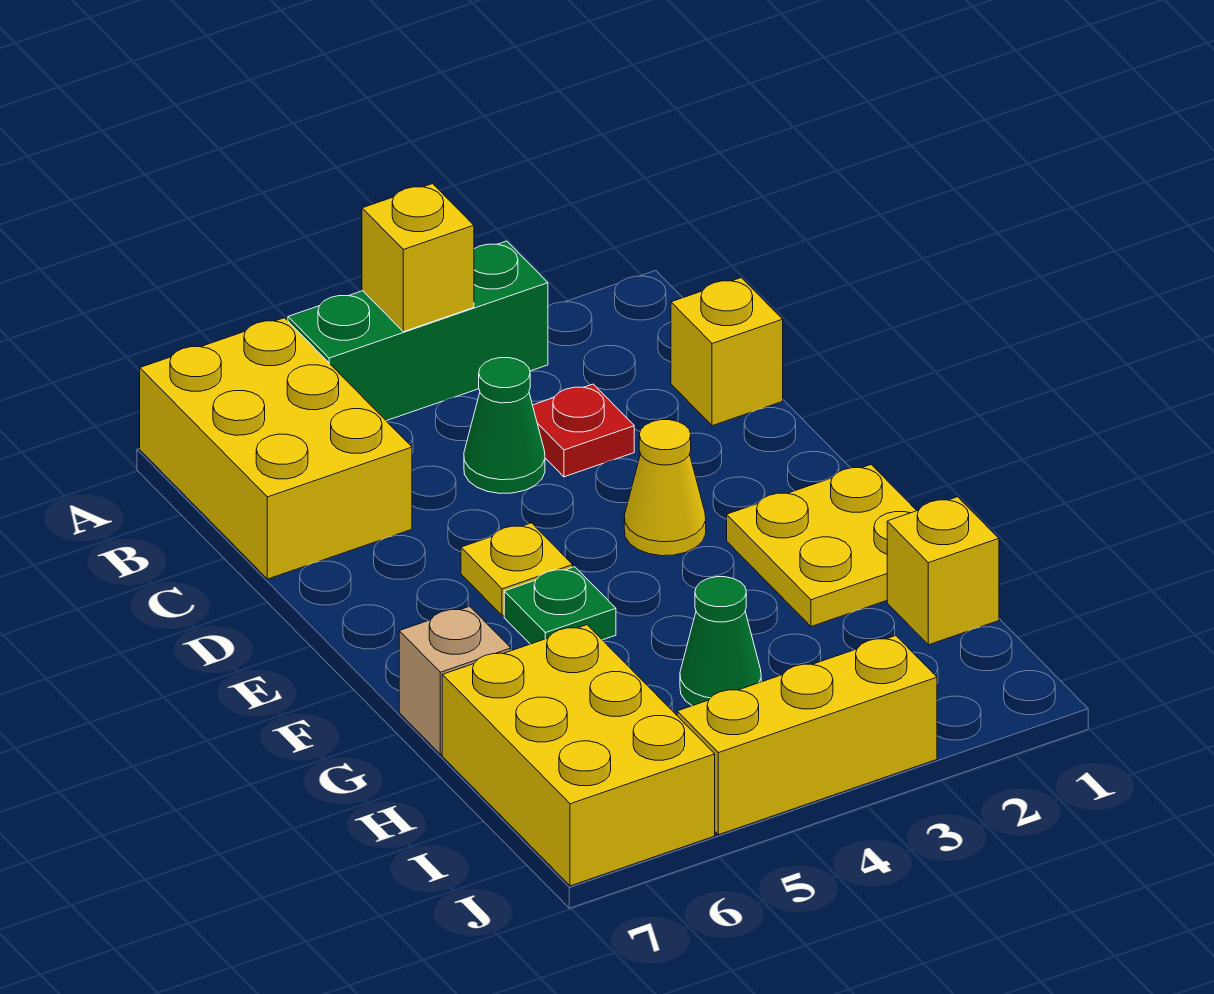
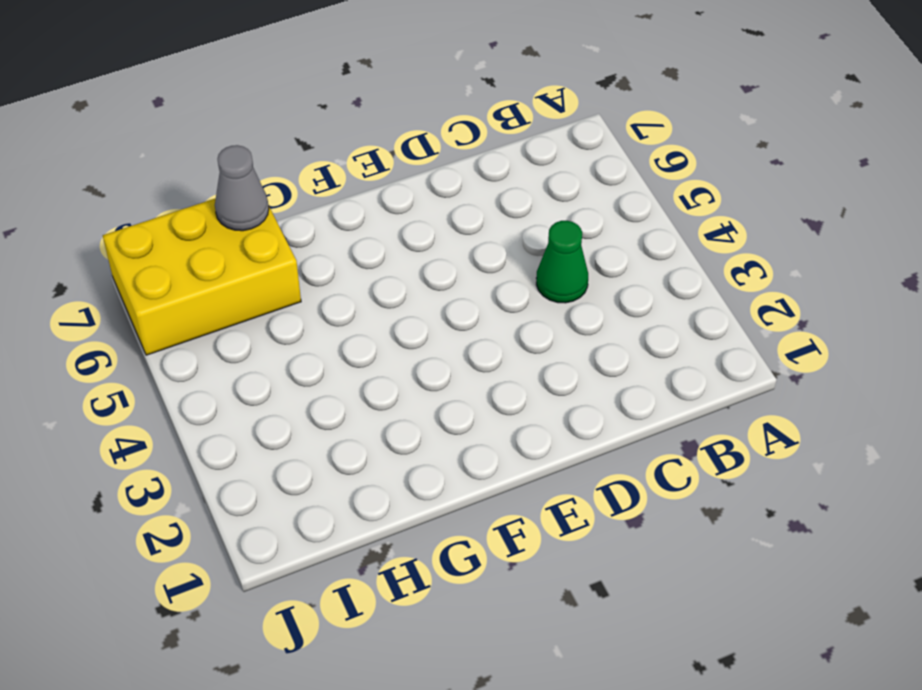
grey 1x1 cone [215,145,269,231] -> none
none -> green 1x3 brick [288,241,548,421]
none -> yellow 2x3 brick [140,318,412,579]
none -> yellow 1x1 brick [671,278,783,426]

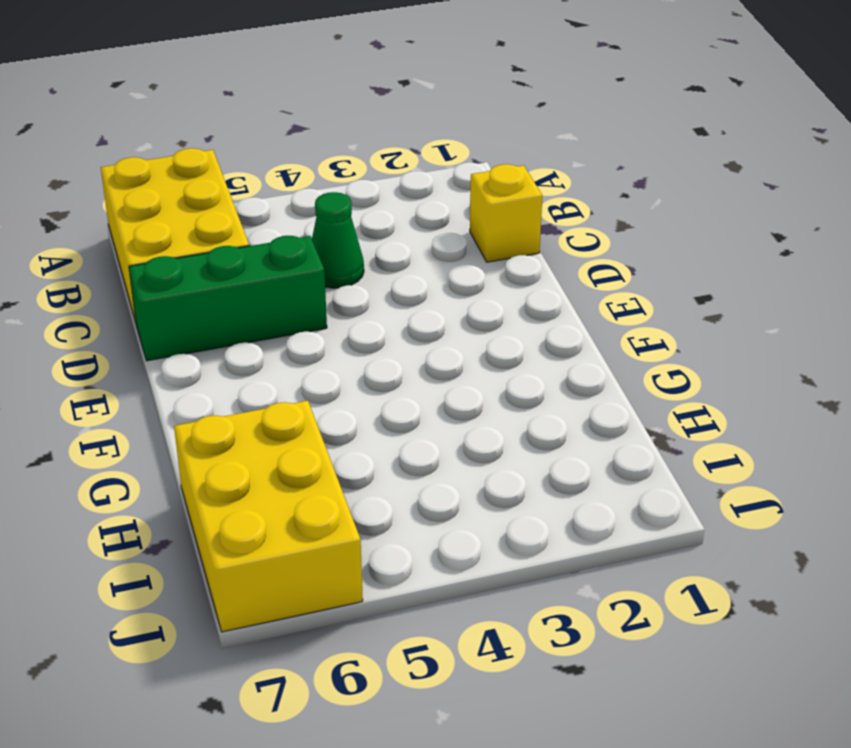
green 1x3 brick [129,236,327,361] -> green 1x3 brick moved to [288,241,548,421]
none -> red 1x1 plate [533,384,634,477]
none -> yellow 1x1 cone [624,420,706,556]
none -> yellow 1x1 plate [461,523,573,616]

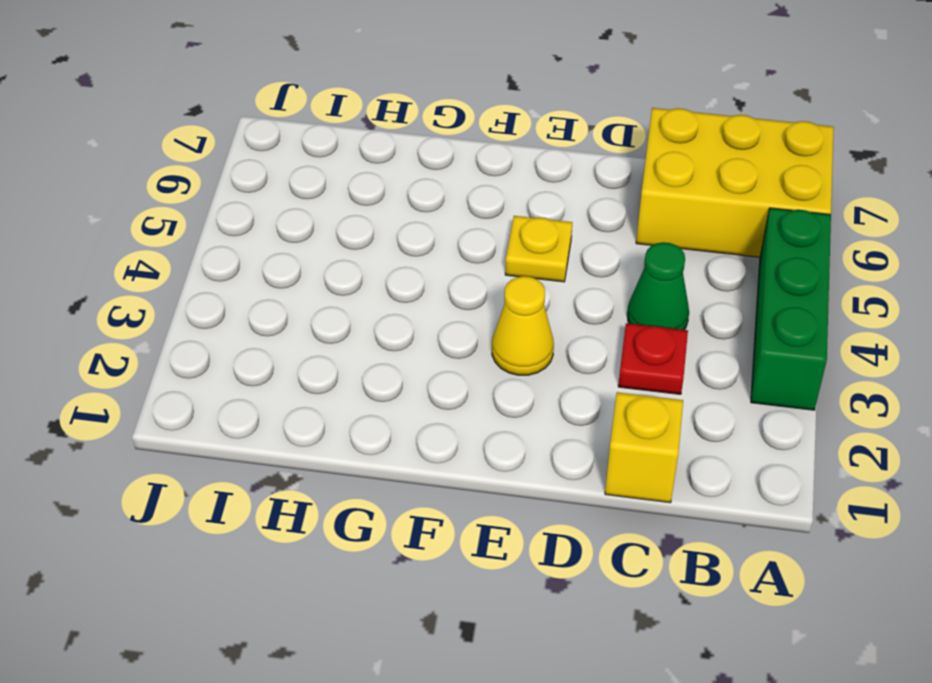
none -> yellow 2x2 plate [727,465,917,627]
none -> green 1x1 plate [504,567,616,644]
none -> tan 1x1 brick [399,606,511,754]

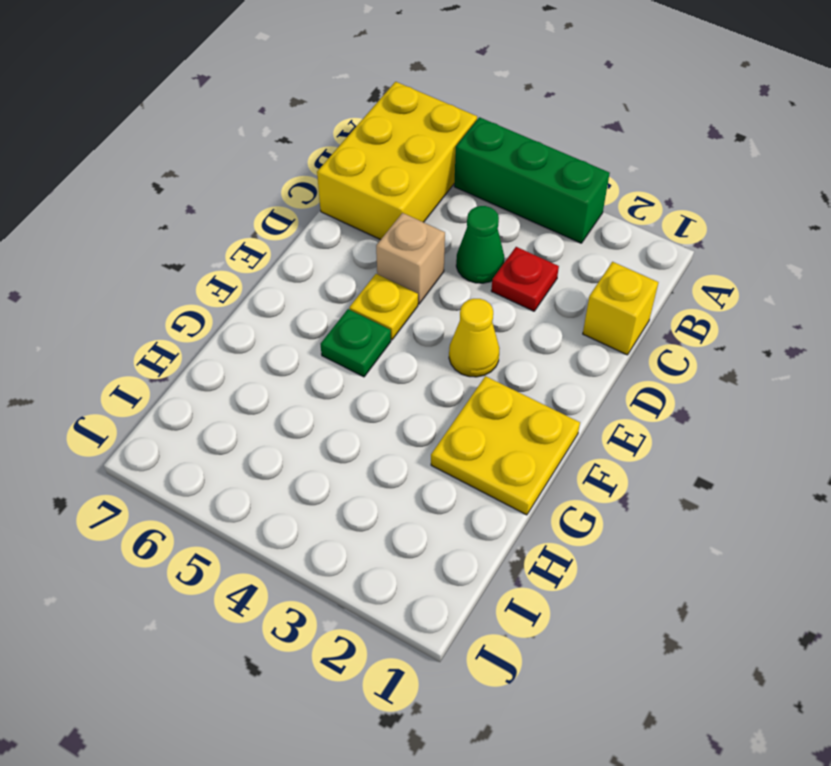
tan 1x1 brick [376,213,445,304] -> tan 1x1 brick moved to [399,606,511,754]
none -> yellow 1x1 brick [887,497,999,645]
none -> green 1x1 cone [680,577,761,706]
none -> yellow 2x3 brick [442,625,715,886]

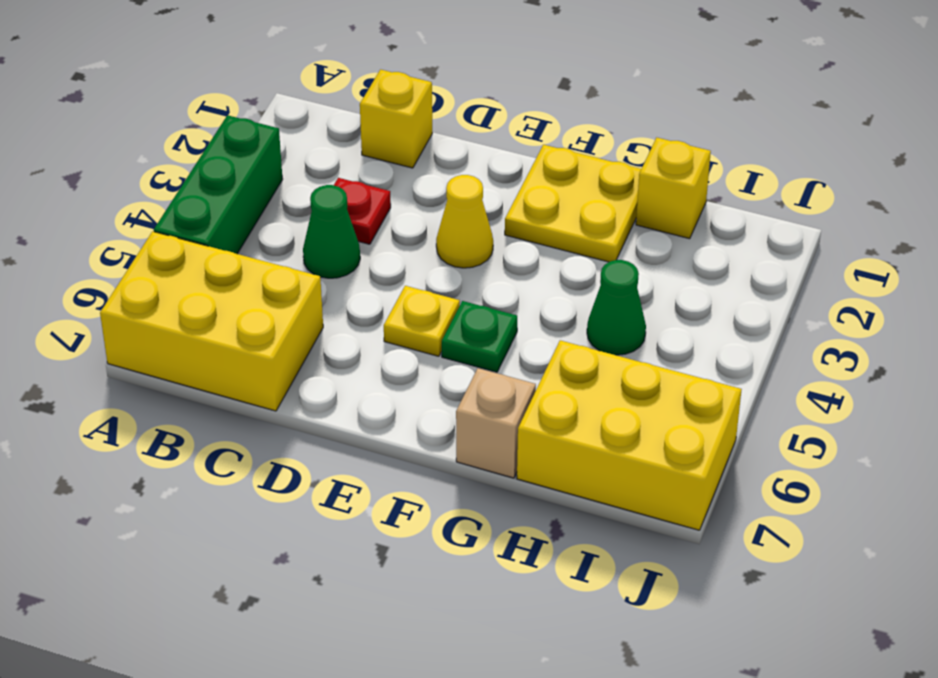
none -> yellow 1x3 brick [677,636,937,835]
none -> yellow 1x1 brick [362,184,474,332]

